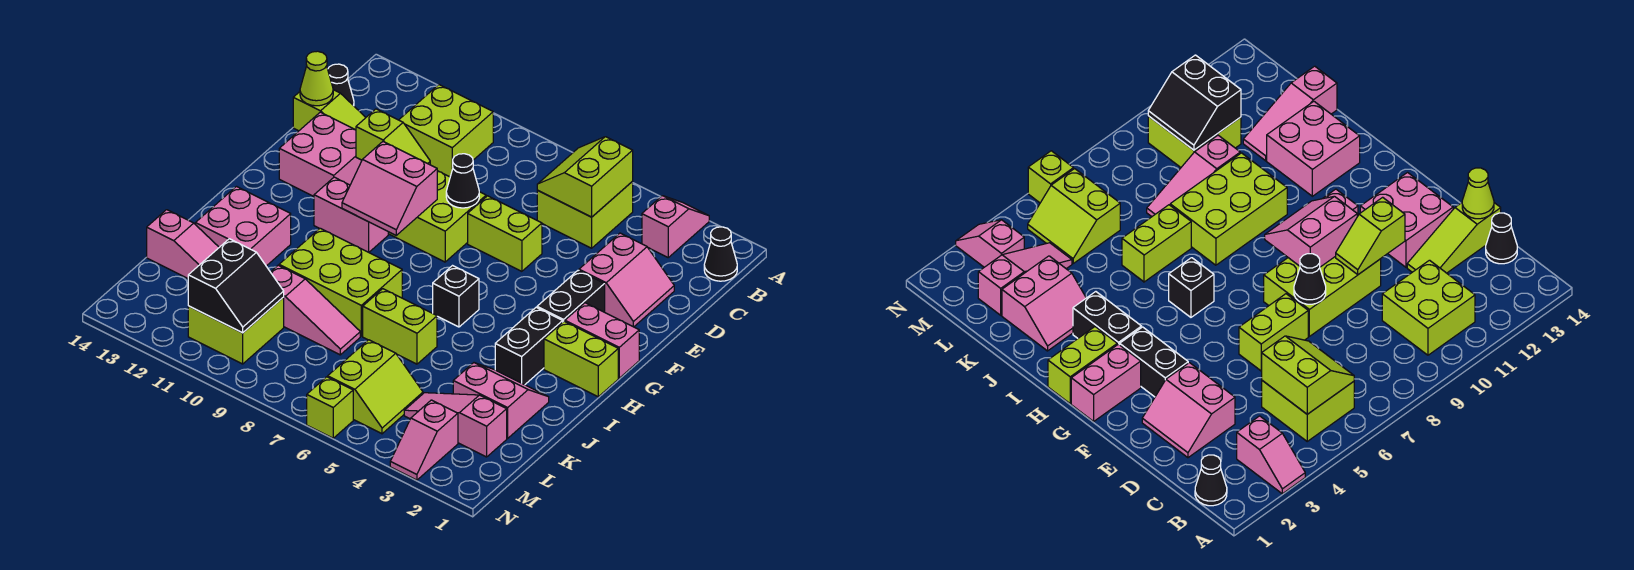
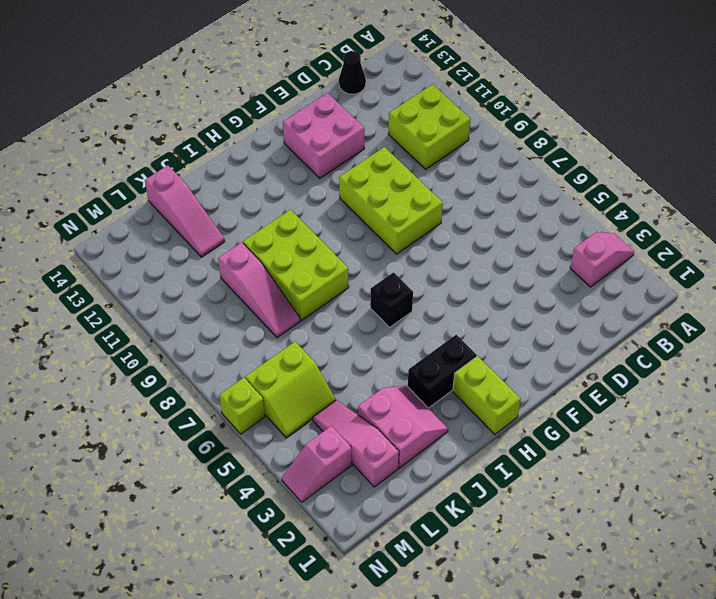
none -> black 1x1 cone [704,227,737,281]
none -> lime 2x2 brick [537,182,633,248]
none -> pink 2x2 slope [579,233,674,327]
none -> lime 1x3 slope [293,90,366,131]

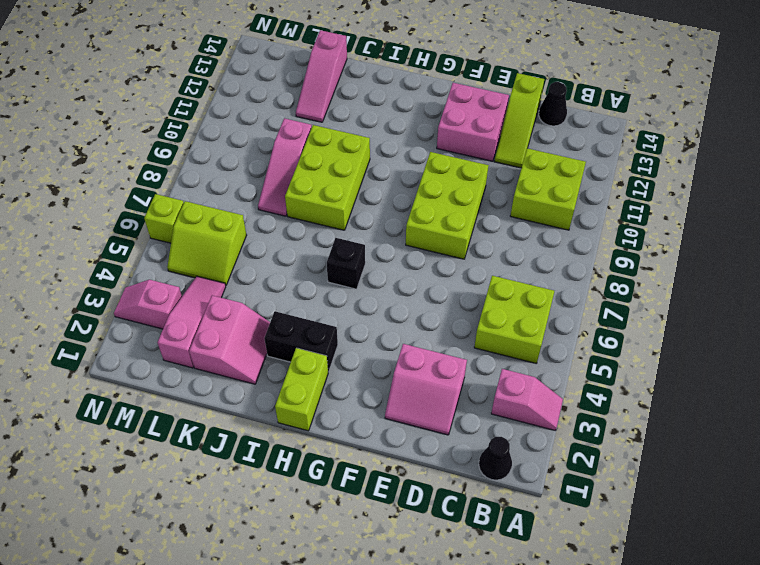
none -> lime 1x2 brick [468,196,542,271]
none -> black 1x2 brick [537,270,605,322]
none -> pink 1x2 brick [565,303,639,378]
none -> pink 1x2 brick [314,177,388,252]

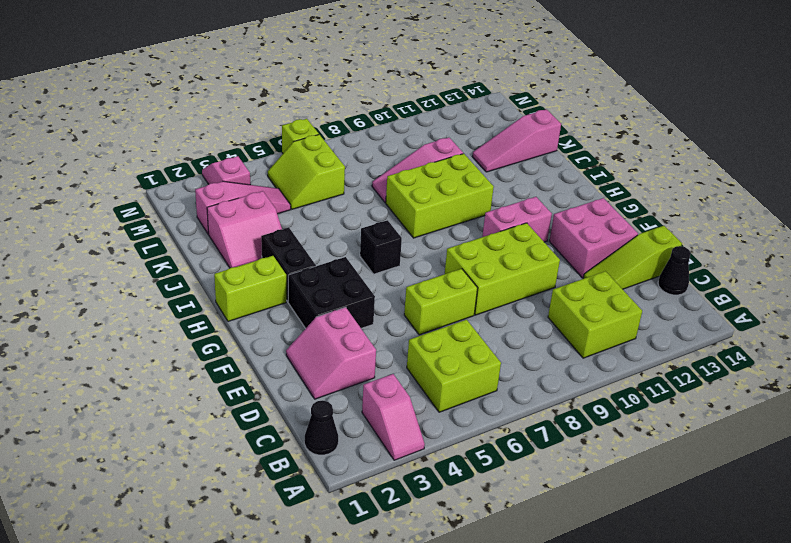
black 2x2 brick [288,257,375,329] -> black 1x2 brick [537,270,605,322]
none -> pink 1x2 brick [565,303,639,378]
none -> pink 2x2 brick [195,187,291,266]
none -> lime 1x2 brick [363,289,437,364]
none -> lime 2x2 brick [188,297,284,364]

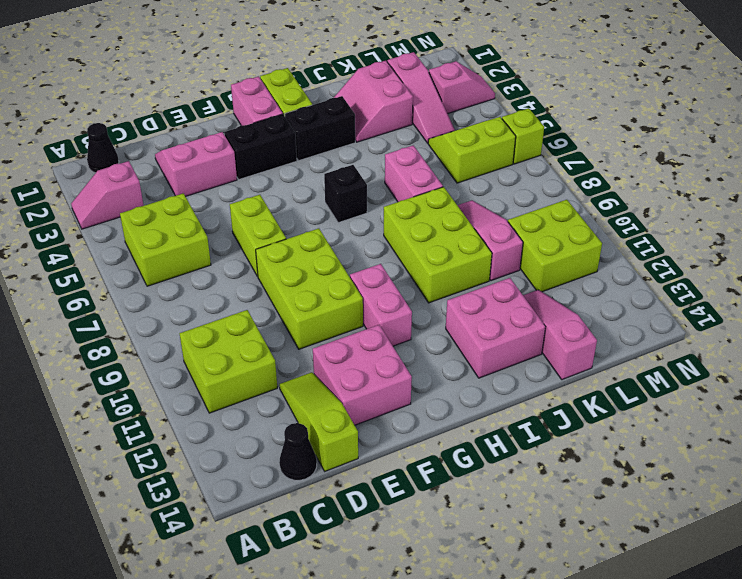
pink 1x2 brick [385,145,443,202] -> lime 1x2 brick [363,289,437,364]
none -> lime 2x2 slope [537,137,633,217]
none -> lime 1x1 cone [300,51,333,106]
none -> black 1x1 cone [446,154,479,208]
none -> lime 1x2 slope [356,109,430,165]

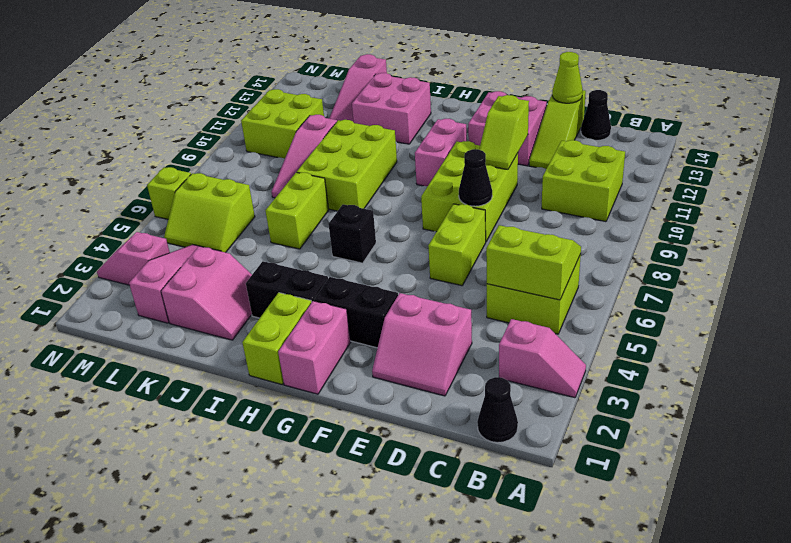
none -> pink 2x2 slope [342,142,437,235]
none -> black 2x2 slope [188,239,284,333]

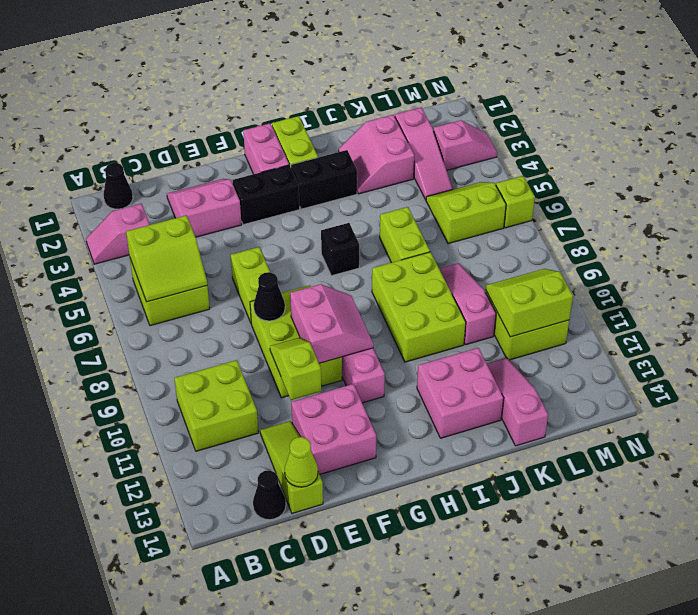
lime 2x2 slope [486,269,573,337] -> black 2x2 slope [188,239,284,333]

